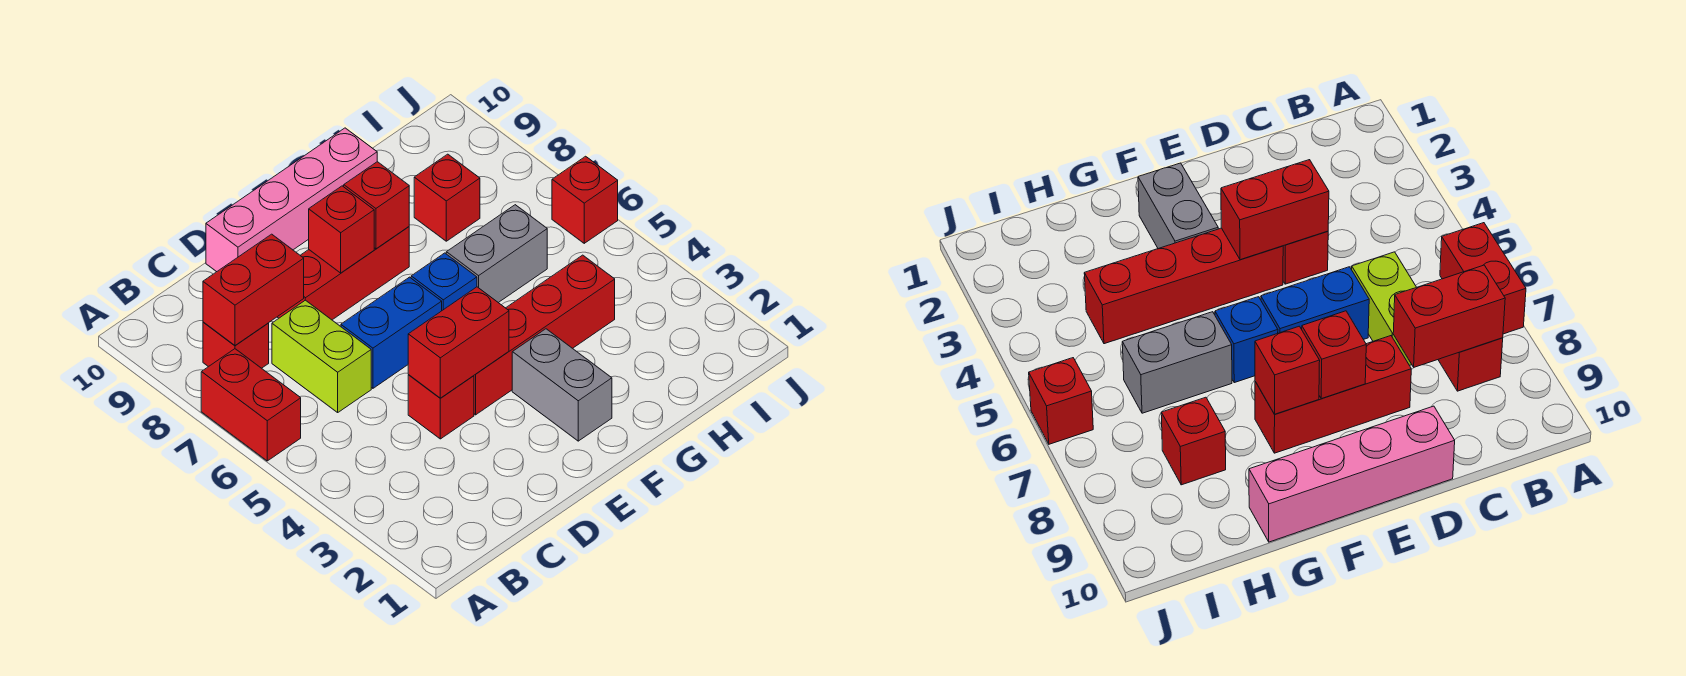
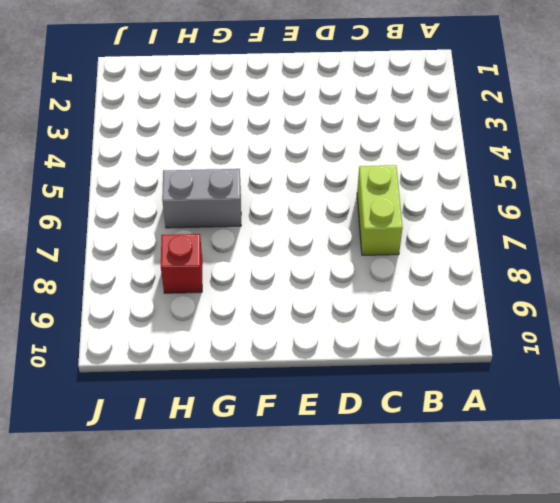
none -> red 1x2 brick [201,349,301,461]
none -> red 1x1 brick [203,322,269,368]
none -> red 1x1 brick [408,375,474,439]

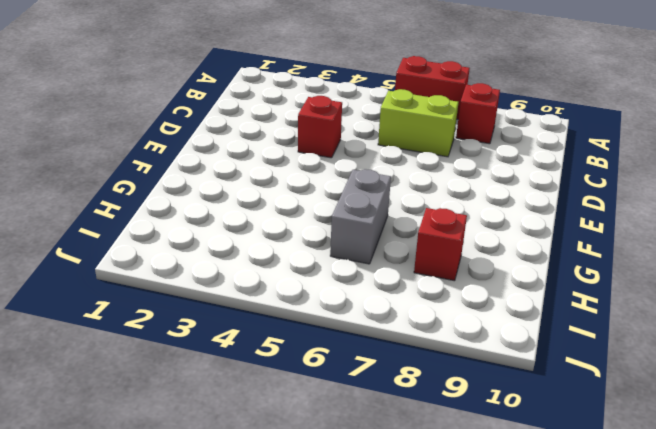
none -> blue 1x2 brick [341,277,442,388]
none -> red 1x3 brick [278,227,409,320]
none -> pink 1x4 brick [206,128,377,272]

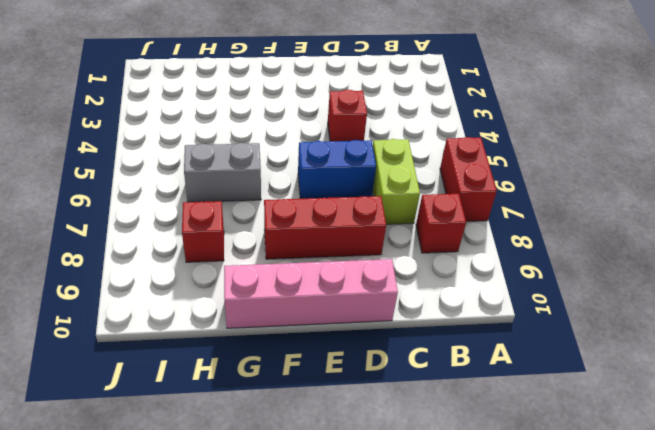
none -> red 1x4 brick [474,255,615,415]
none -> grey 1x2 brick [512,329,612,441]
none -> blue 1x1 brick [411,253,477,310]

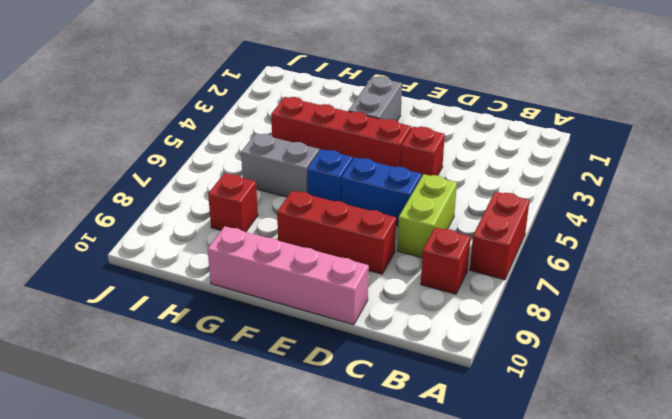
none -> red 1x1 brick [552,156,618,243]
none -> red 1x2 brick [203,234,304,345]
none -> red 1x2 brick [408,287,509,398]

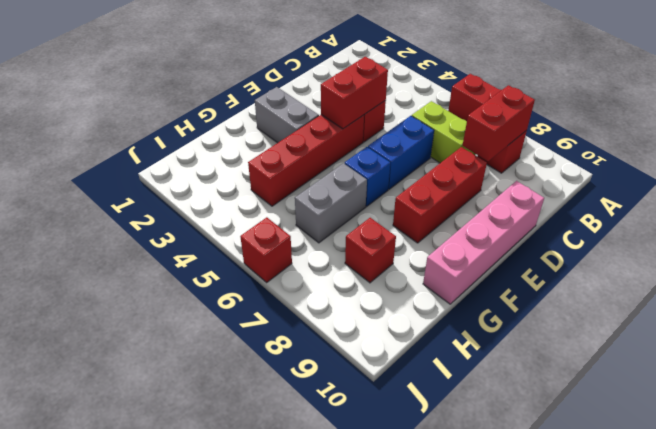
none -> red 1x1 brick [309,186,374,273]
none -> red 1x1 brick [344,162,409,249]

